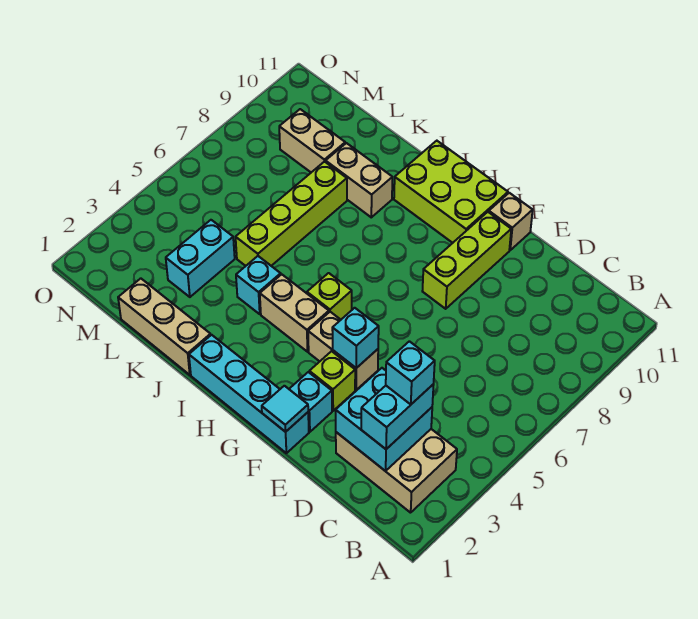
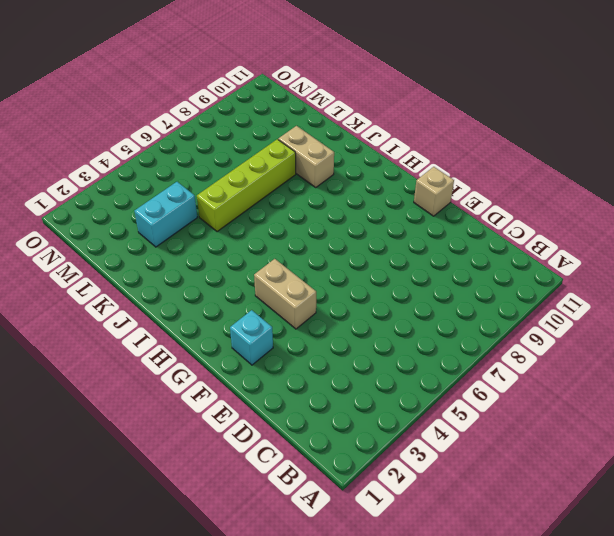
none -> tan 2x3 brick [336,429,457,513]
none -> cyan 1x4 brick [189,335,309,453]
none -> lime 1x1 brick [309,351,355,411]

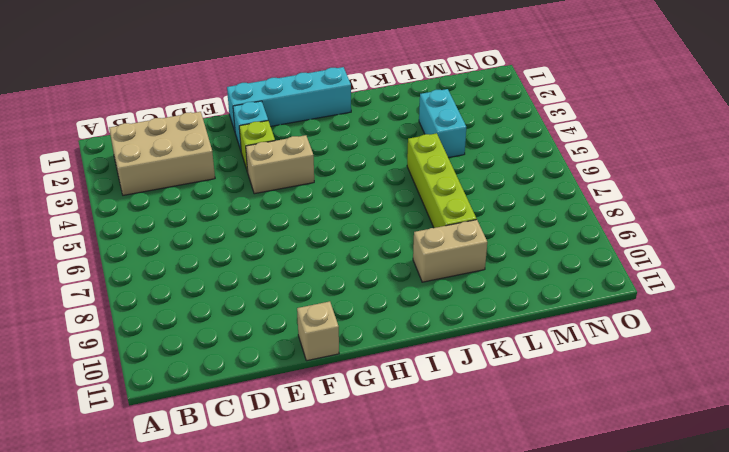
none -> lime 1x3 brick [422,212,511,309]
none -> lime 2x3 brick [394,141,508,243]
none -> tan 1x2 brick [260,274,329,352]

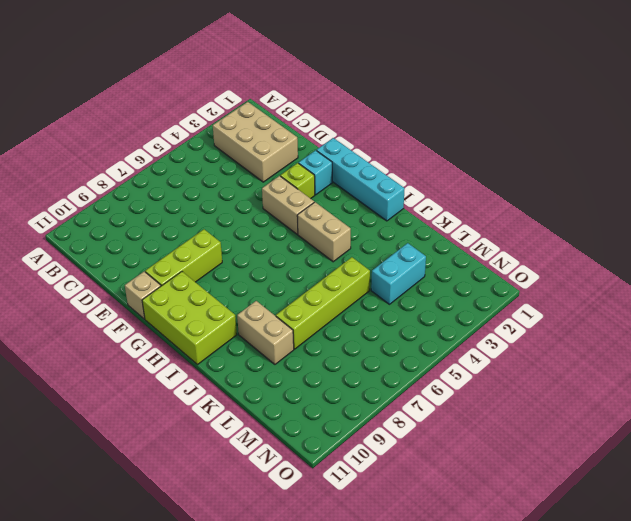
none -> lime 1x1 brick [307,273,352,320]
none -> tan 1x3 brick [118,278,211,375]
none -> cyan 1x1 brick [236,256,281,314]

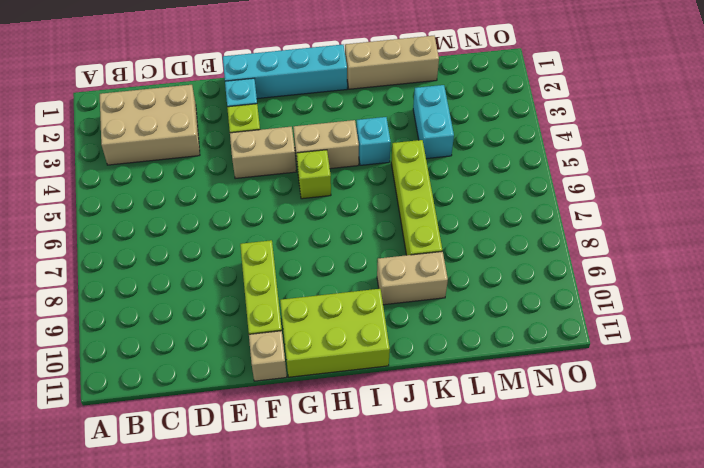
none -> tan 1x2 brick [279,109,345,172]
none -> cyan 2x2 brick [336,368,432,471]
none -> cyan 1x1 tile [262,386,308,432]

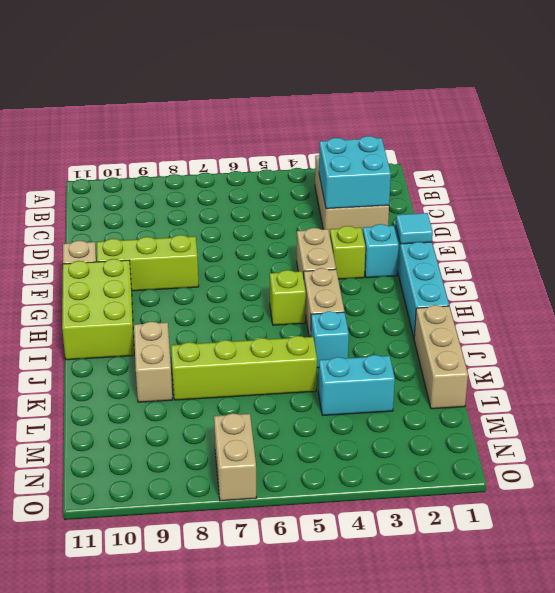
tan 1x2 brick [214,413,256,501] -> tan 1x2 brick moved to [279,109,345,172]
none -> cyan 1x1 brick [332,308,379,368]
none -> cyan 1x2 brick [361,384,434,449]
none -> cyan 1x1 brick [386,341,435,405]

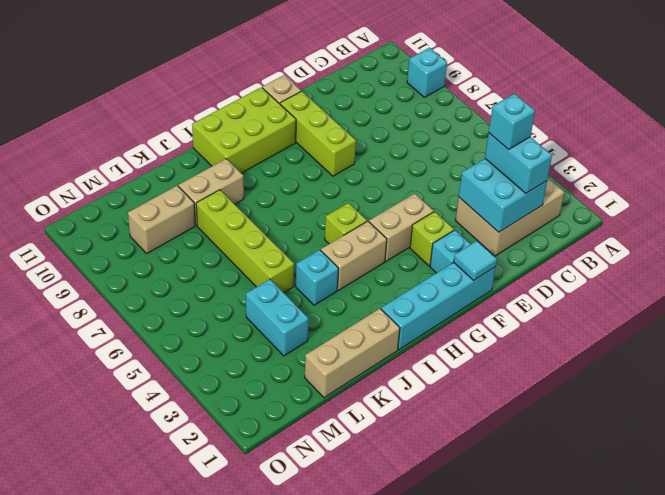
cyan 1x1 brick [407,48,447,97] -> cyan 1x1 brick moved to [332,308,379,368]

